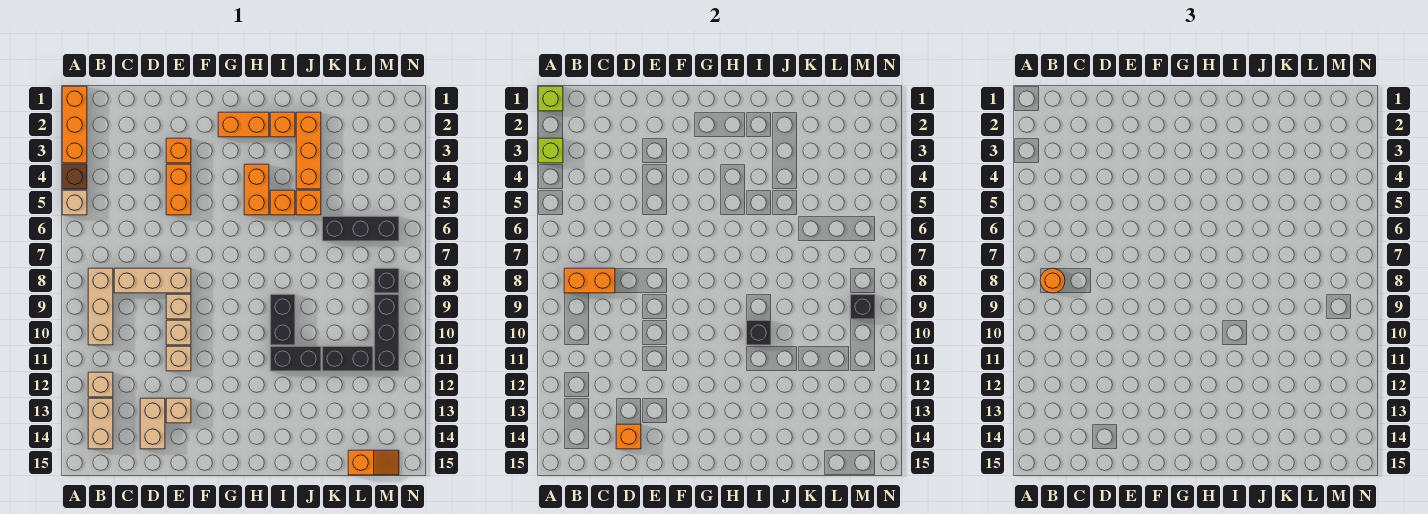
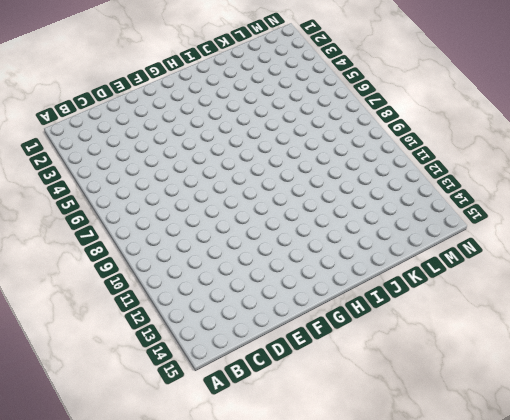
none -> orange 1x3 brick [62,86,87,163]
none -> brown 1x1 brick [62,164,87,189]
none -> tan 1x1 brick [62,190,87,215]
none -> tan 1x3 brick [88,268,113,345]

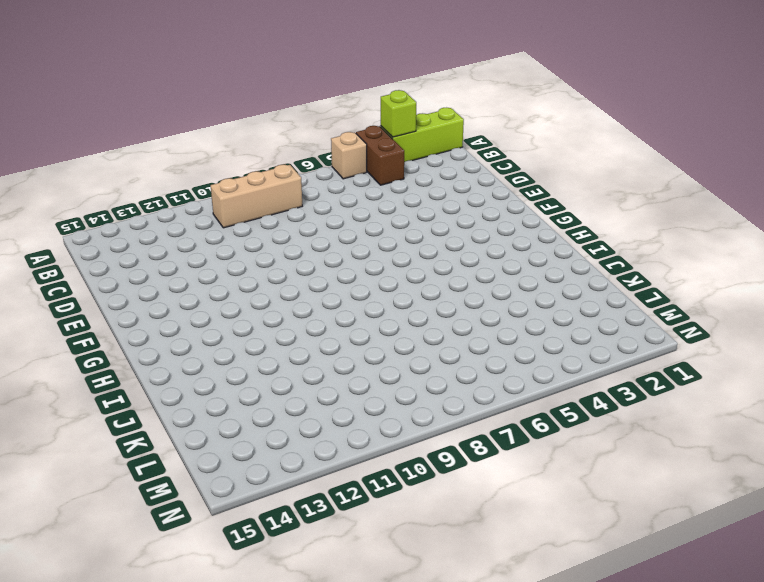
lime 1x3 brick [381,108,464,162] -> orange 1x3 brick [62,86,87,163]
brown 1x2 brick [356,126,404,185] -> brown 1x1 brick [62,164,87,189]
none -> tan 1x1 brick [88,372,113,397]
none -> tan 1x2 brick [88,398,113,449]
none -> tan 1x3 brick [114,268,191,293]
none -> tan 1x2 brick [140,398,165,449]

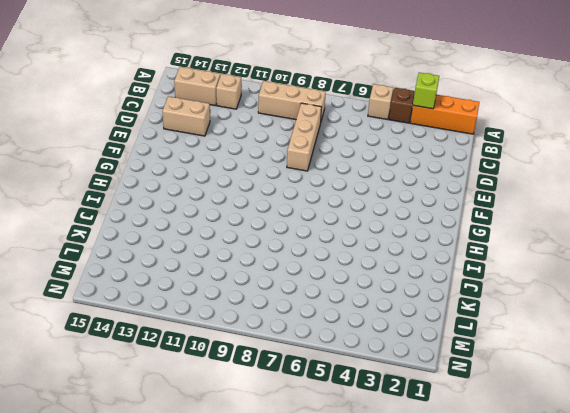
none -> orange 1x1 brick [166,138,191,163]
none -> orange 1x2 brick [166,164,191,215]
none -> tan 1x1 brick [166,294,191,319]
none -> tan 1x1 brick [166,320,191,345]

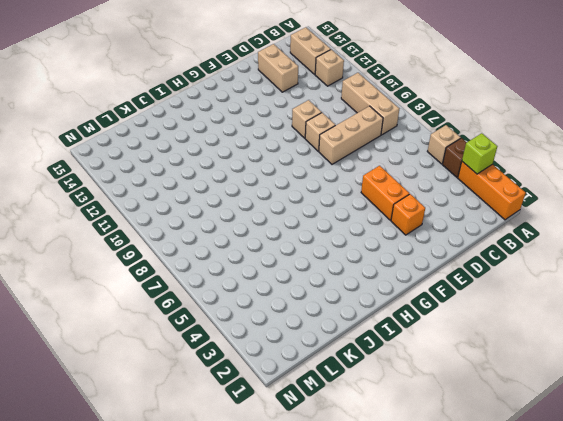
none -> tan 1x1 brick [166,346,191,371]
none -> tan 1x1 brick [166,398,191,423]
none -> orange 1x2 brick [218,112,269,137]
none -> orange 1x2 brick [244,164,269,215]

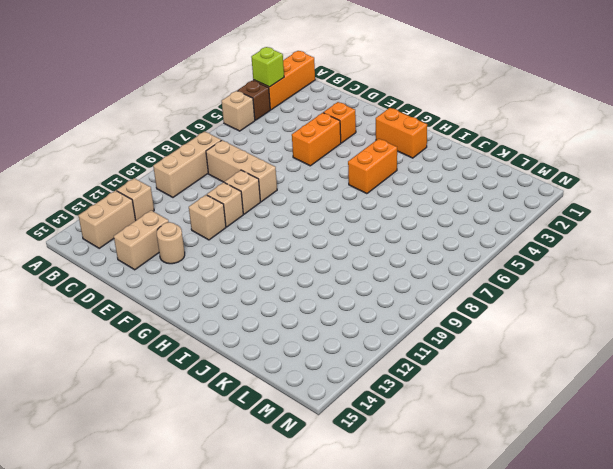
tan 1x1 round brick [157,222,185,264] -> tan 1x1 brick [166,398,191,423]
none -> orange 1x1 brick [270,112,295,137]
none -> orange 1x1 brick [270,190,295,215]
none -> black 1x2 brick [270,294,295,345]
none -> black 1x2 brick [270,346,321,371]

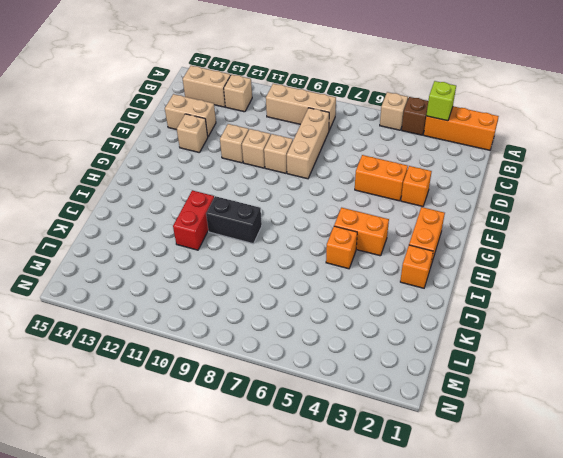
red 1x2 brick [173,190,214,250] -> black 1x2 brick [270,346,321,371]
none -> orange 1x3 brick [296,112,321,189]
none -> orange 1x1 brick [296,190,321,215]
none -> black 1x3 brick [322,216,399,241]
none -> black 1x2 brick [322,346,373,371]

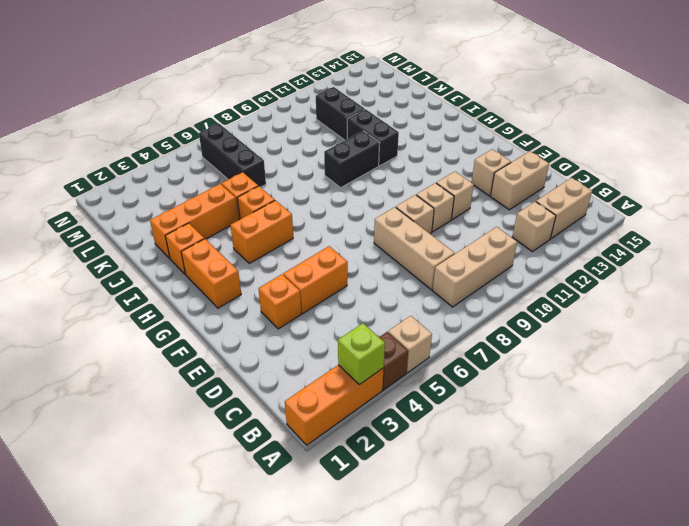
none -> orange 1x2 slope [348,450,399,475]
none -> black 1x1 brick [374,268,399,293]
none -> black 1x3 brick [374,294,399,371]
none -> lime 1x1 brick [538,86,563,111]

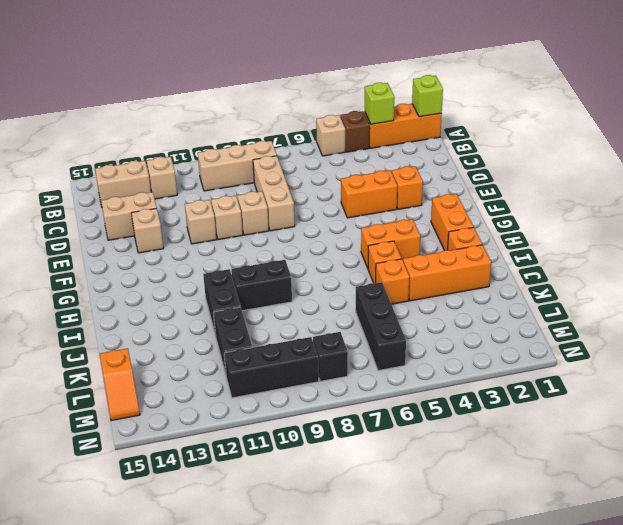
none -> orange 1x2 brick [564,268,615,293]
none -> orange 1x1 brick [616,424,641,449]
none -> black 1x1 brick [746,320,771,345]
none -> black 1x1 brick [850,294,875,319]

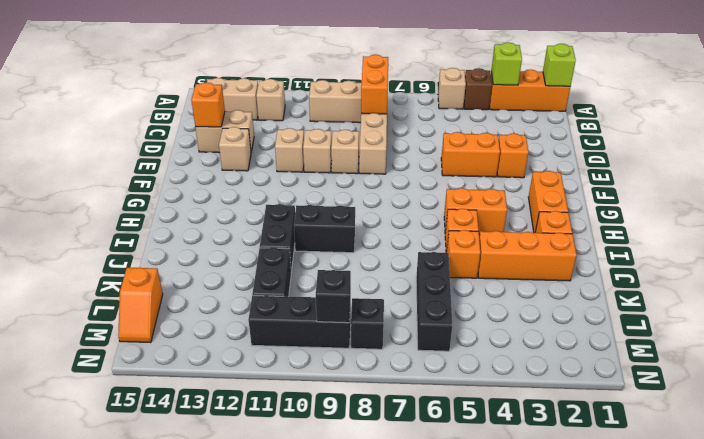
none -> black 1x1 brick [746,320,771,345]
none -> orange 1x1 round brick [1040,268,1065,293]

